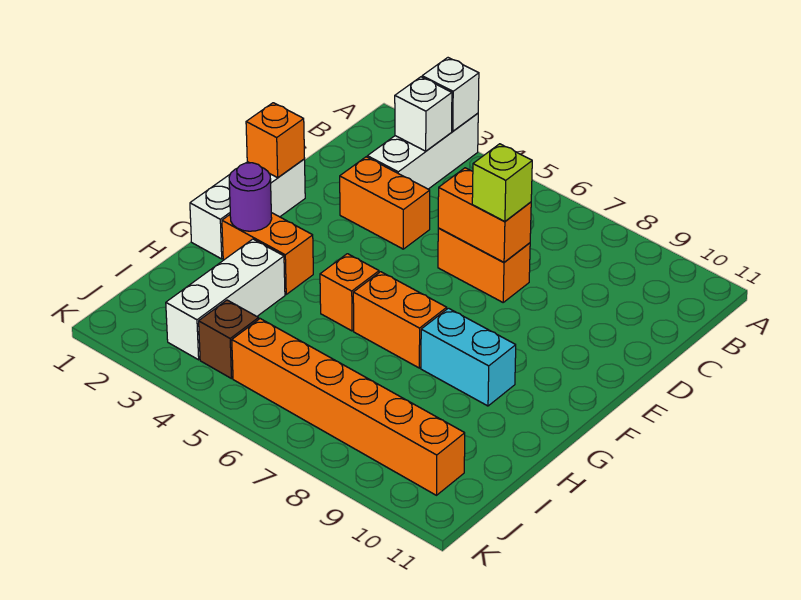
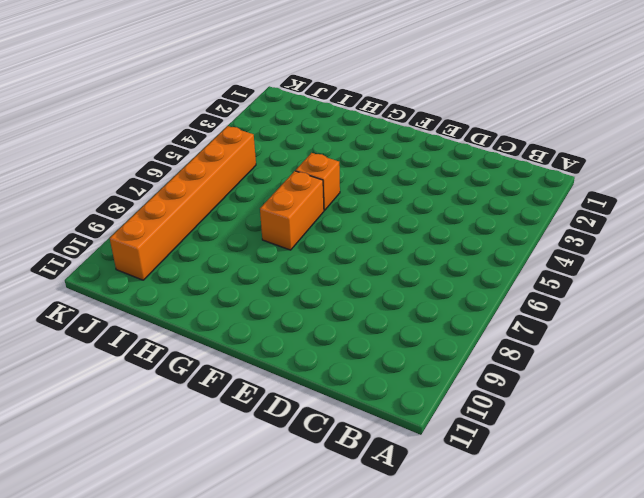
none -> white 1x3 brick [367,113,478,189]
none -> orange 1x2 brick [340,157,430,249]
none -> orange 1x2 brick [438,228,530,302]

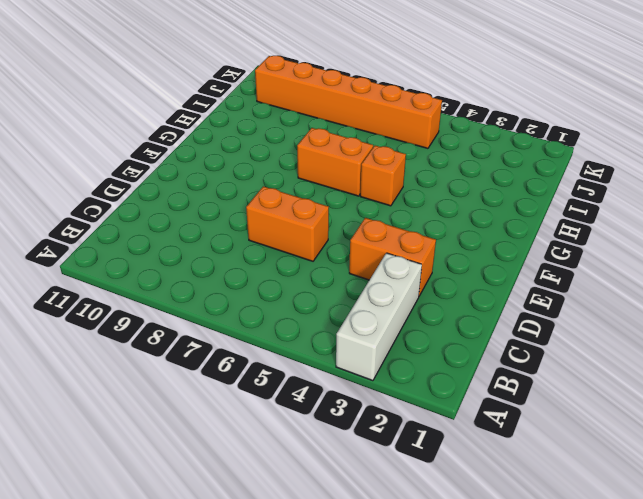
none -> white 1x3 brick [190,159,305,259]
none -> orange 1x2 brick [222,213,313,294]
none -> cyan 1x2 brick [421,308,516,406]

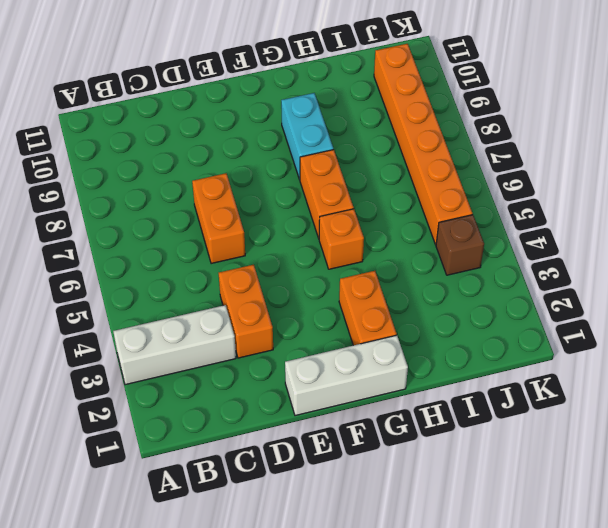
none -> white 1x3 brick [166,239,285,360]
none -> white 1x1 brick [422,58,479,131]
none -> white 1x1 brick [395,77,452,151]

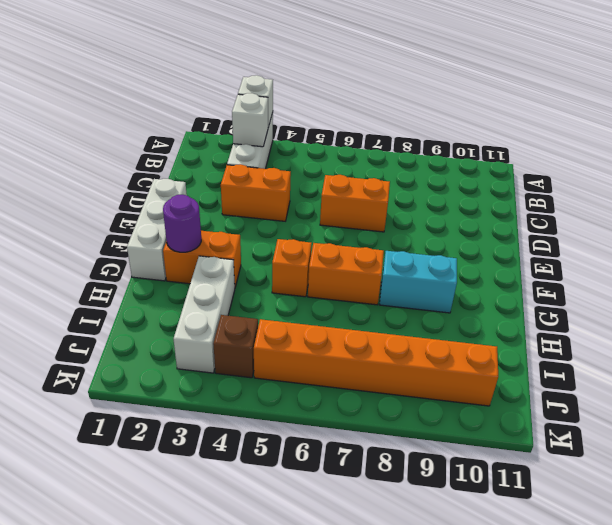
none -> orange 1x2 brick [438,168,531,262]
none -> orange 1x1 brick [246,103,305,178]
none -> lime 1x1 brick [472,144,532,221]

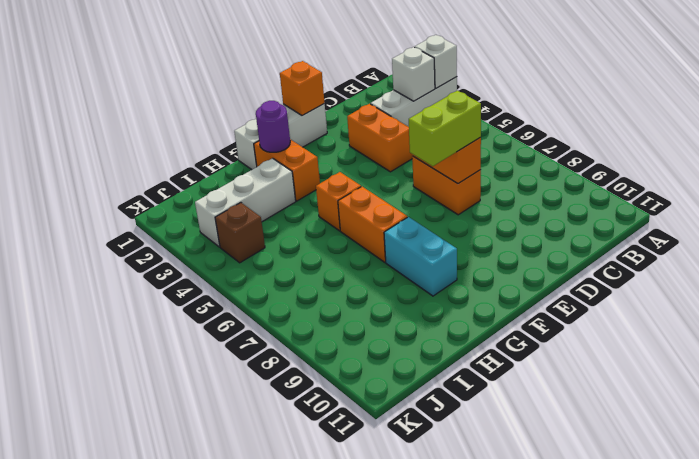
lime 1x2 brick [409,91,481,166] -> lime 1x1 brick [472,144,532,221]
none -> orange 1x6 brick [232,319,465,495]

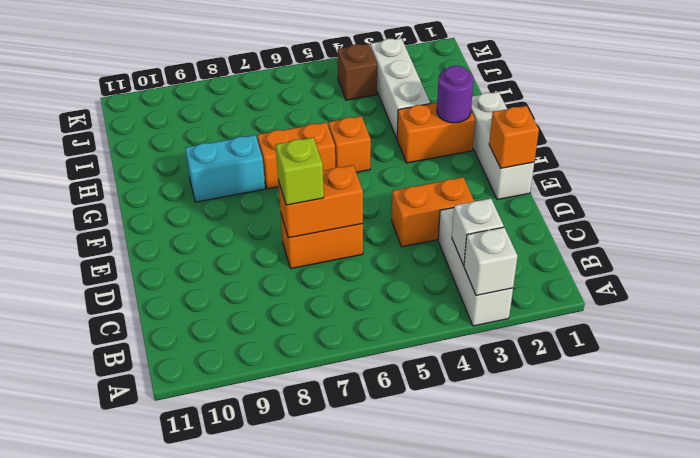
none -> orange 1x6 brick [232,319,465,495]

